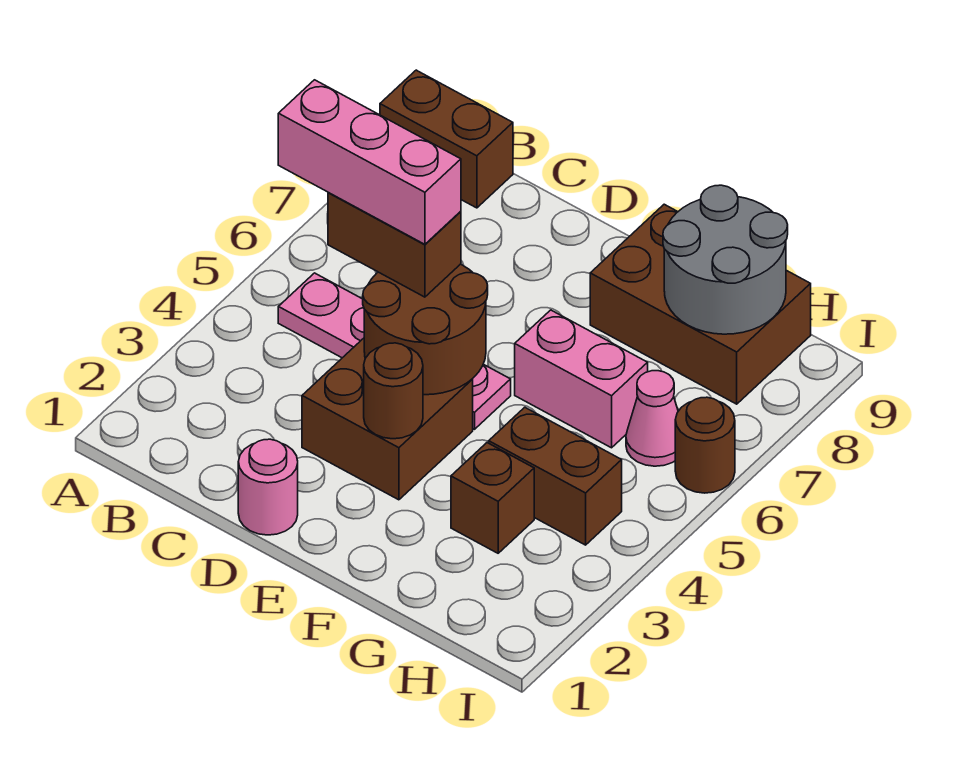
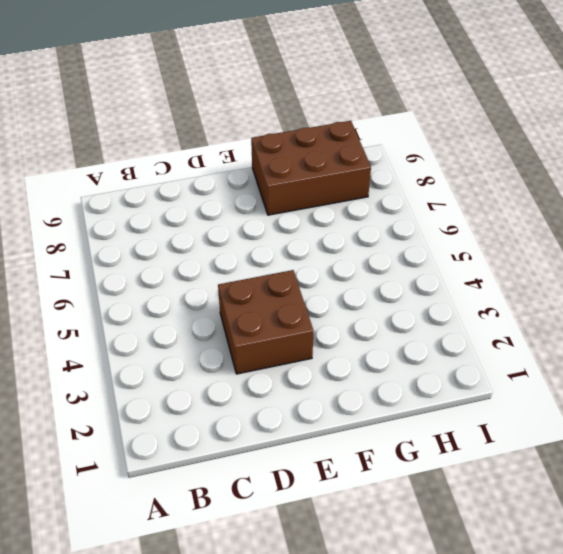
none -> brown 1x2 brick [380,70,513,208]
none -> pink 1x4 plate [278,273,511,429]
none -> pink 1x1 round brick [238,439,298,535]

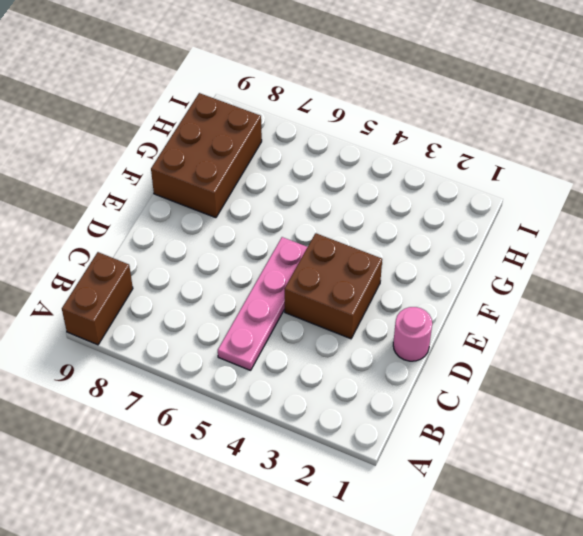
none -> pink 1x2 brick [515,310,648,448]
none -> brown 1x1 brick [451,443,534,553]
none -> brown 1x2 brick [489,407,622,545]

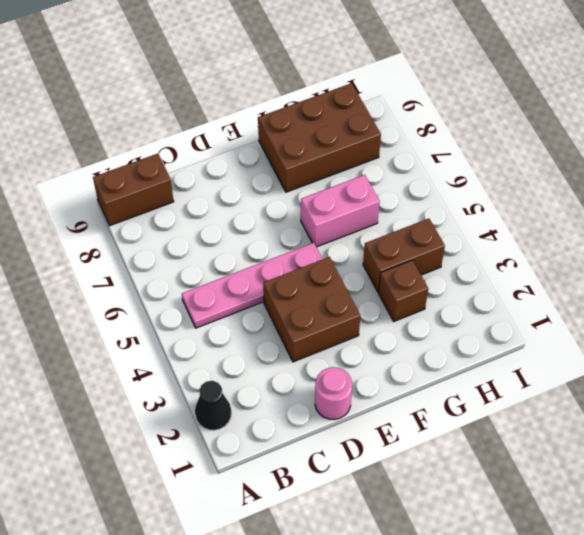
black 1x1 cone [195,381,231,430] -> none
none -> pink 1x1 cone [626,371,678,466]
none -> brown 1x1 round brick [675,397,735,493]
none -> brown 2x2 round brick [363,264,488,395]

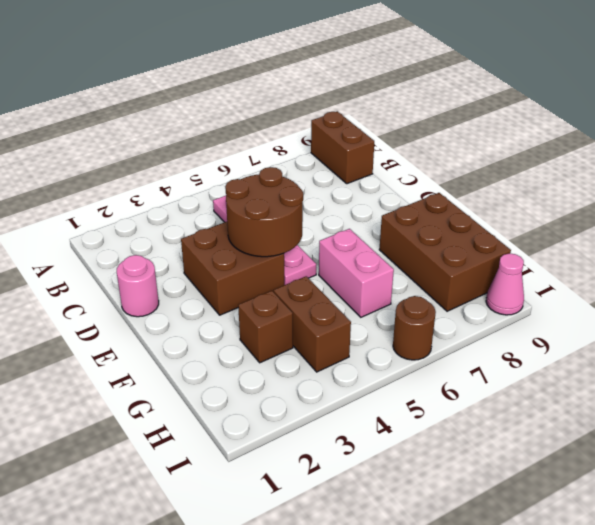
pink 1x1 cone [486,253,524,315] -> pink 1x1 cone moved to [626,371,678,466]
none -> brown 1x1 round brick [364,343,423,439]
none -> grey 2x2 round brick [663,185,788,334]
none -> brown 1x2 brick [328,193,461,297]

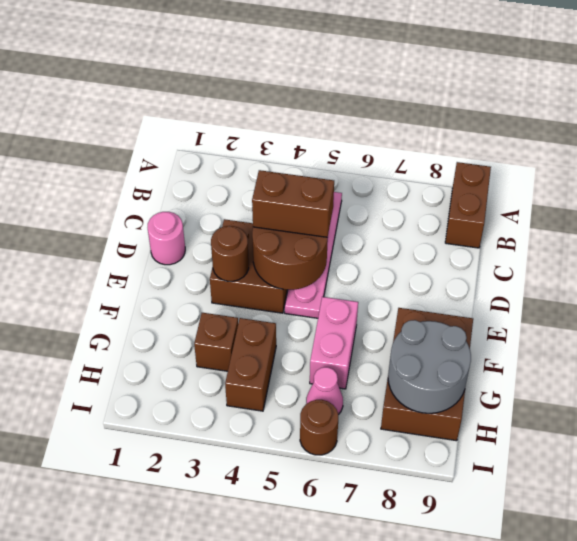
brown 1x2 brick [252,170,334,237] -> brown 1x2 brick turned to [328,193,461,297]
none -> pink 1x3 brick [278,80,461,244]

